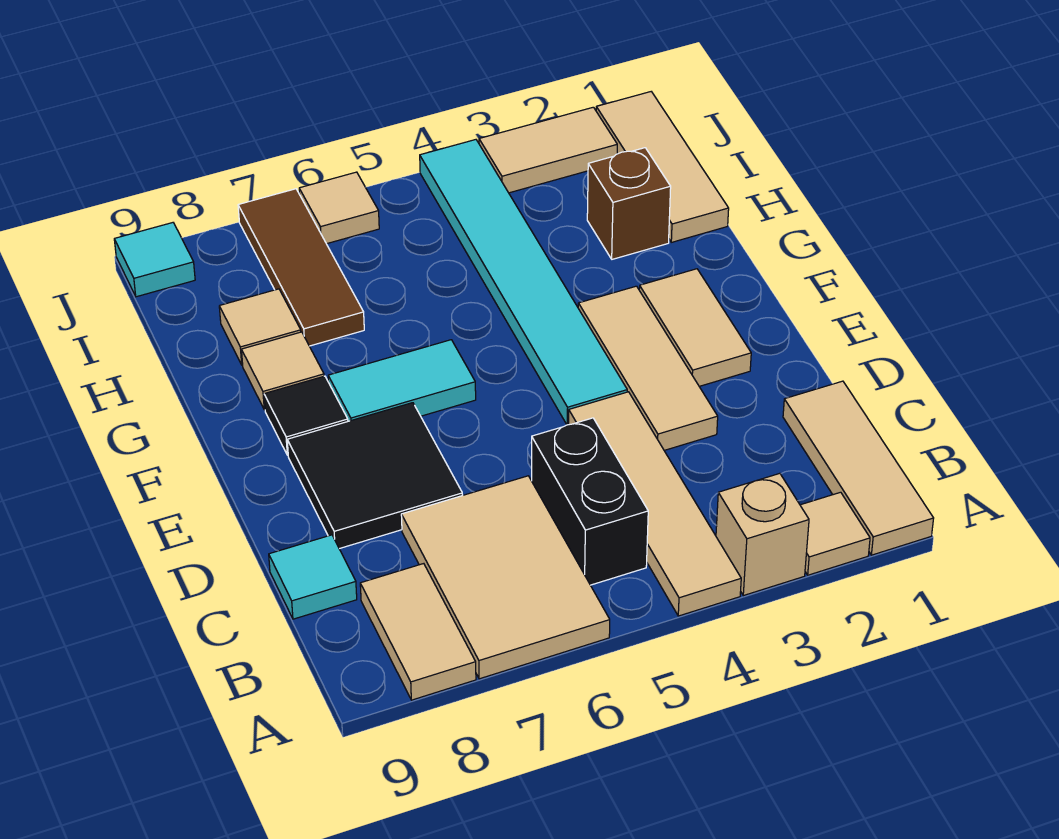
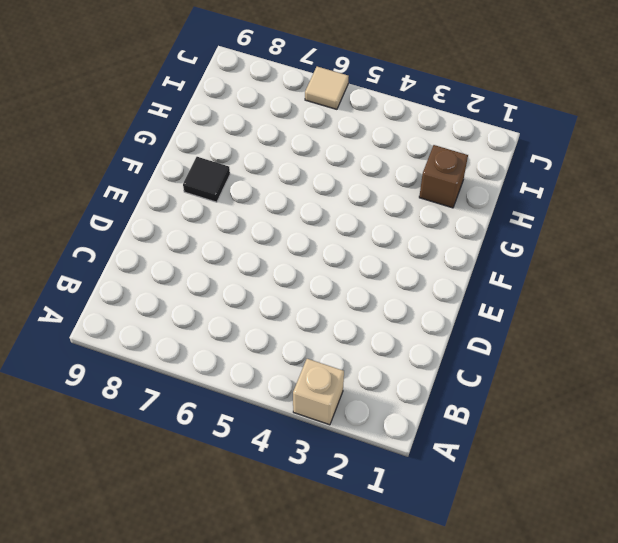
none -> tan 1x3 tile [783,381,934,555]
none -> tan 1x1 tile [800,492,870,575]
none -> tan 1x4 tile [569,392,741,616]

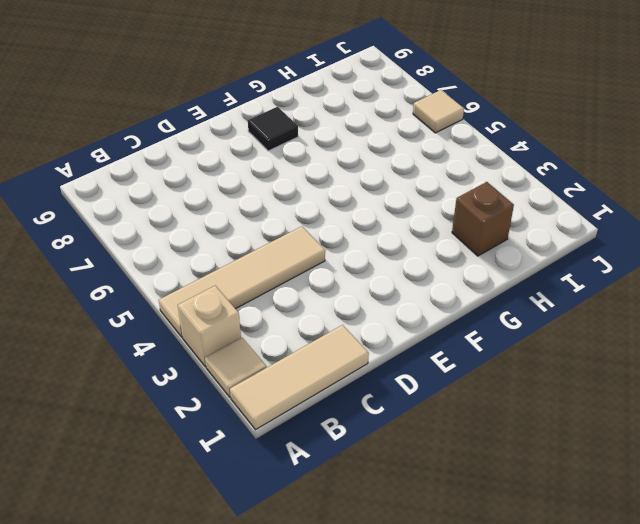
none -> tan 2x3 tile [401,476,610,679]
none -> tan 1x2 tile [360,564,476,700]
none -> black 1x2 brick [532,418,648,585]

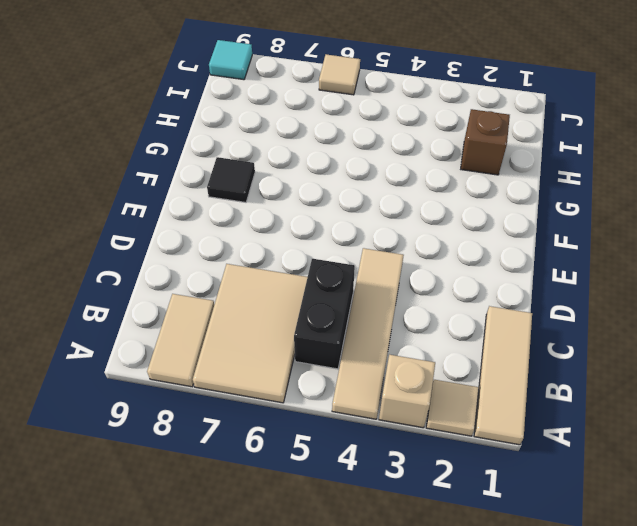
none -> cyan 1x1 tile [269,535,357,619]
none -> tan 1x3 tile [578,286,718,450]
none -> black 2x2 tile [287,403,463,549]

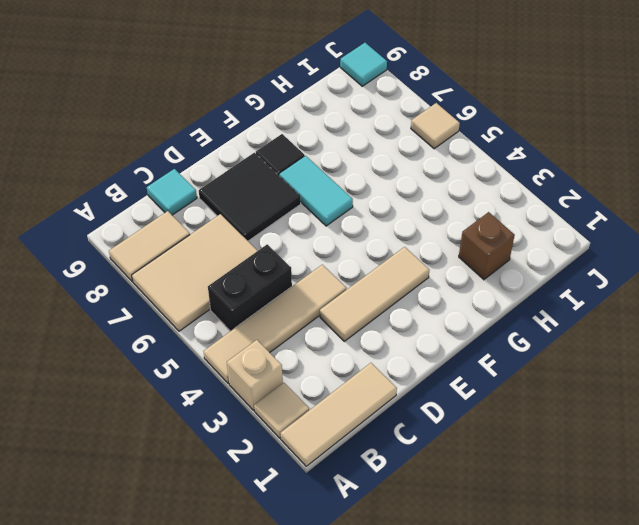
none -> tan 1x2 tile [639,269,751,386]
none -> cyan 1x6 tile [420,140,627,425]
none -> tan 1x1 tile [241,332,324,410]

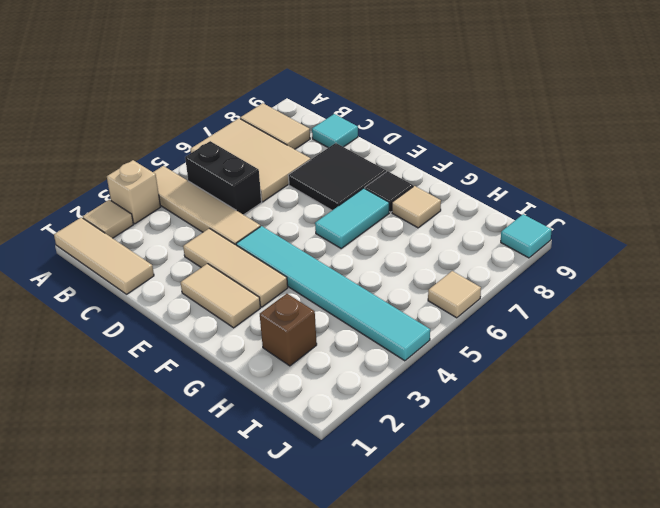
none -> tan 1x3 tile [596,92,729,242]
none -> brown 1x3 tile [238,189,364,346]
none -> tan 1x1 tile [219,289,301,365]

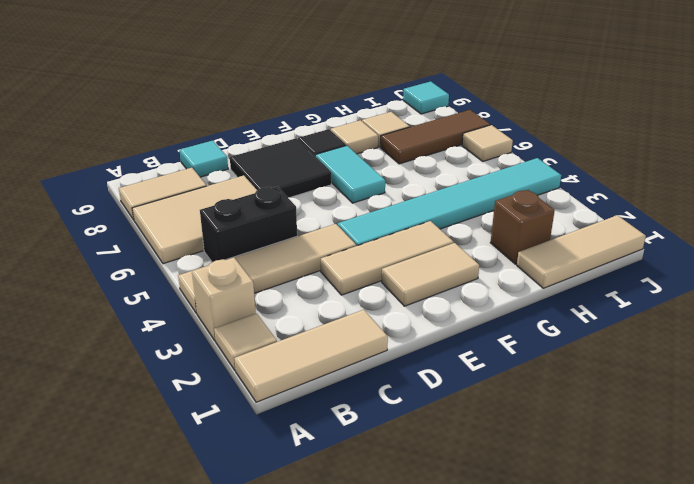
none -> tan 1x2 tile [479,107,617,193]

